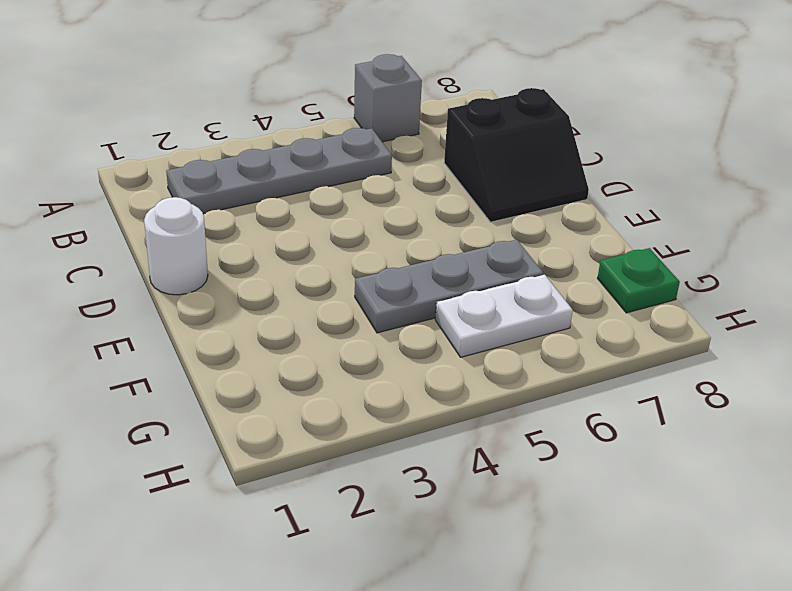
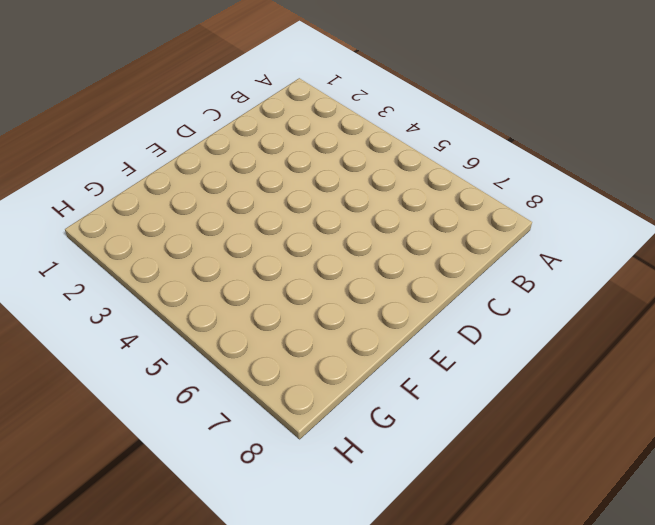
none -> grey 1x1 brick [354,54,422,142]
none -> grey 1x4 plate [166,128,392,214]

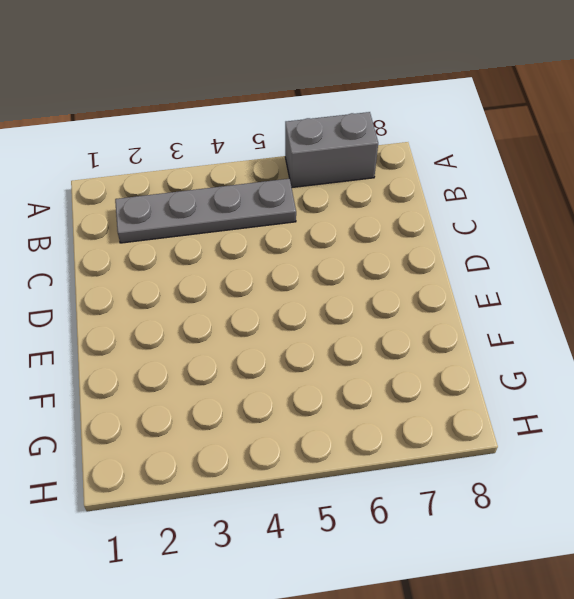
grey 1x2 brick [285,112,378,187] -> grey 1x1 brick [354,54,422,142]
none -> black 2x2 slope [444,88,589,222]
none -> white 1x1 round brick [144,197,208,295]

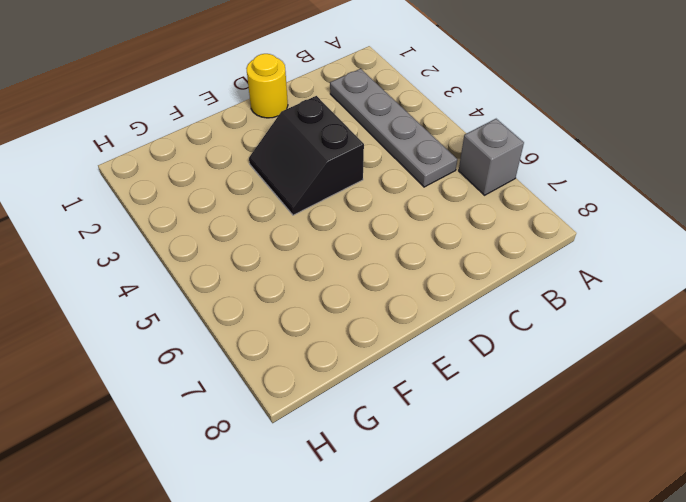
yellow 1x1 round brick [246,54,288,118] -> white 1x1 round brick [144,197,208,295]
black 2x2 slope [249,96,364,215] -> black 2x2 slope moved to [444,88,589,222]
none -> grey 1x3 plate [355,240,543,333]
none -> white 1x2 plate [435,275,573,357]

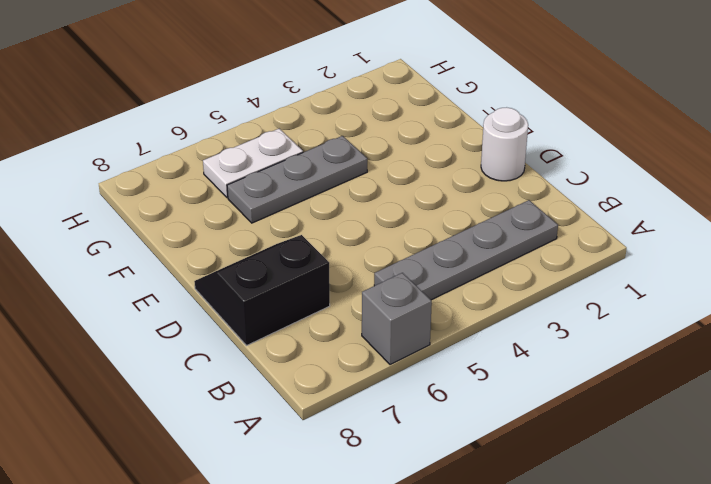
none -> green 1x1 plate [597,248,680,313]

